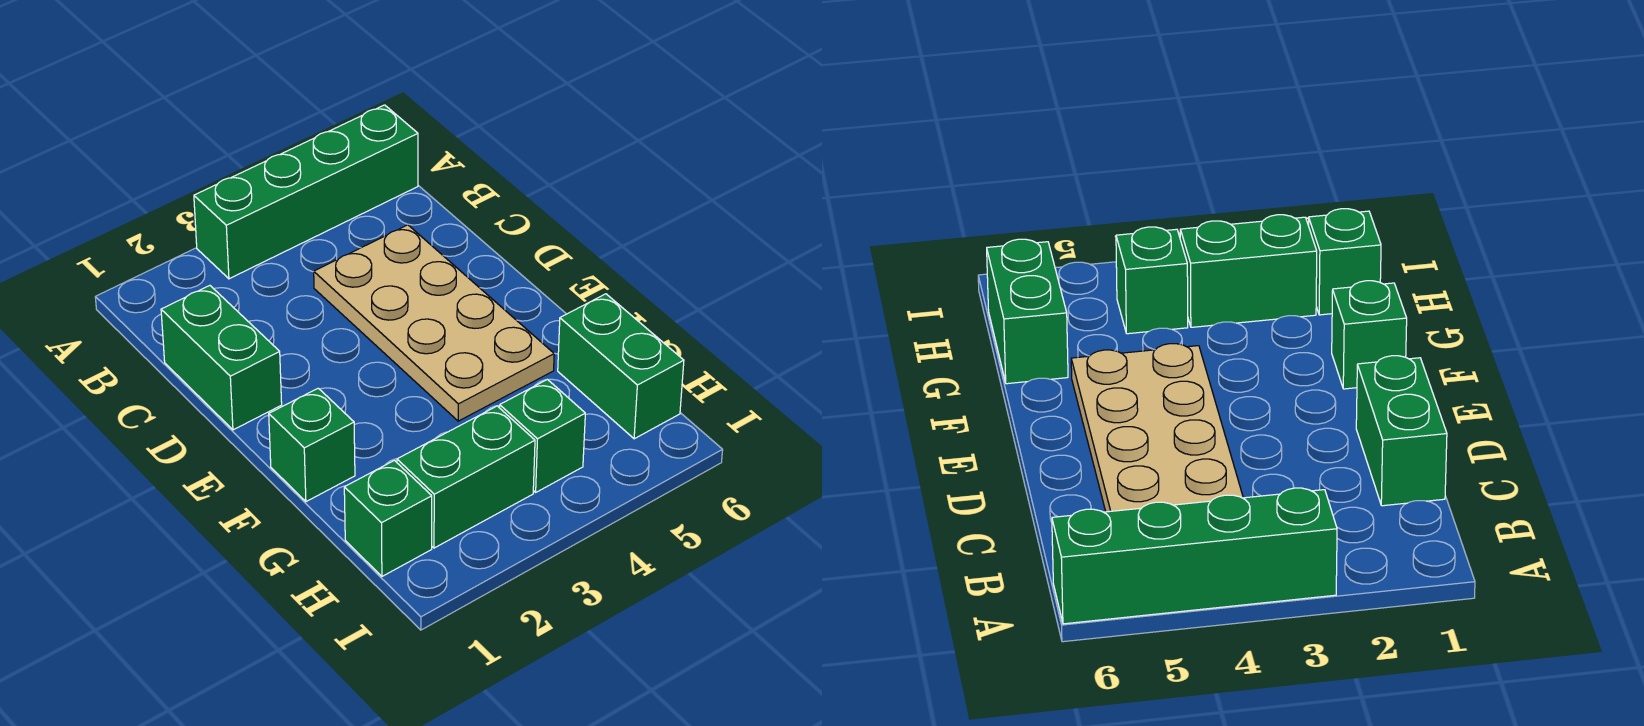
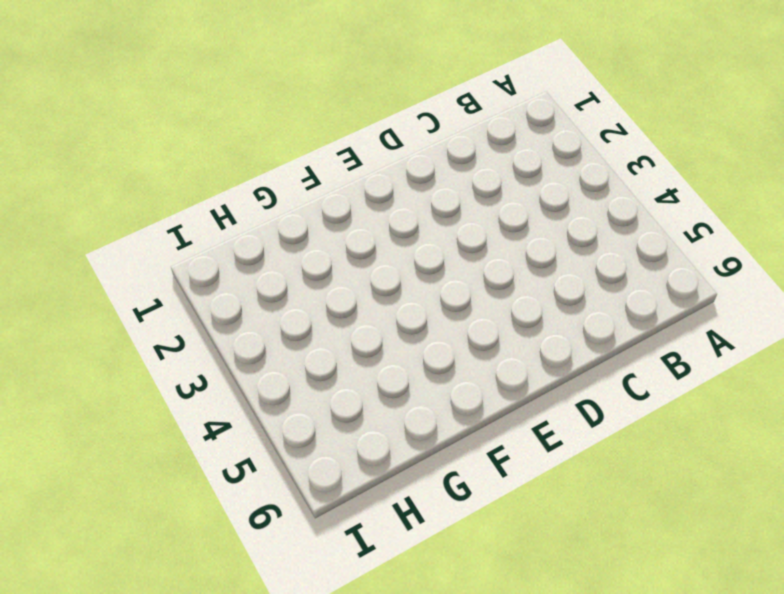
none -> green 1x4 brick [194,105,418,279]
none -> green 1x2 brick [161,286,282,430]

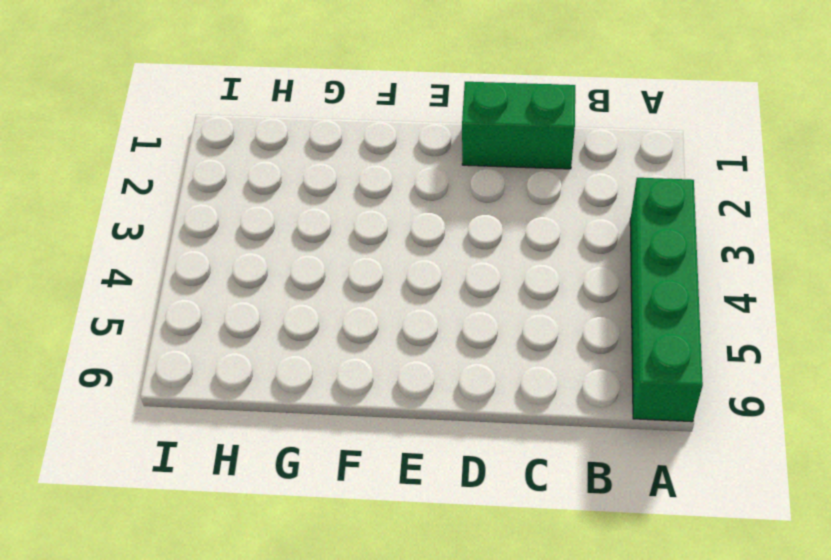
none -> tan 2x4 plate [314,225,554,421]
none -> green 1x1 brick [269,388,355,502]

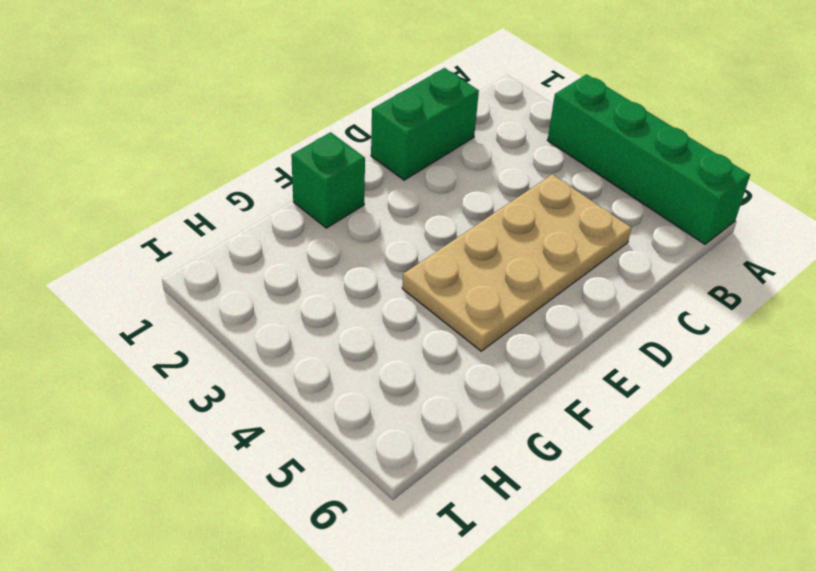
none -> green 1x2 brick [558,294,684,439]
none -> green 1x1 brick [344,460,432,576]

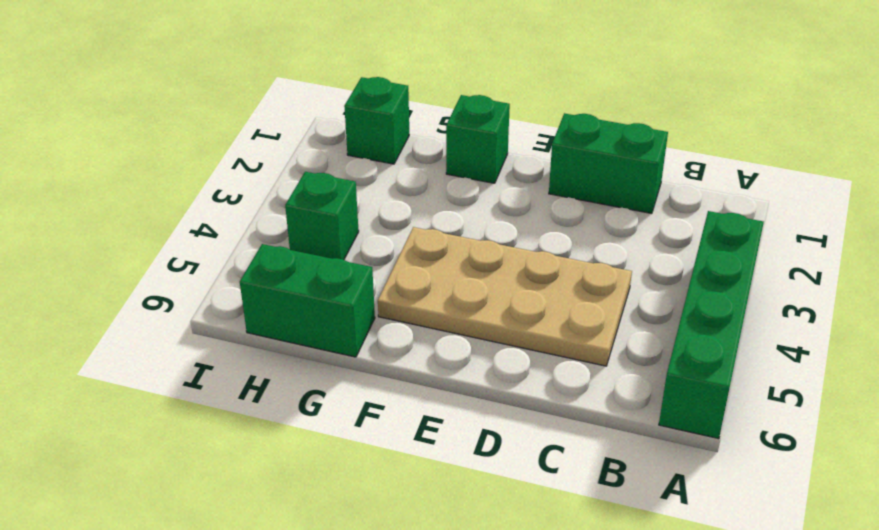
none -> green 1x2 brick [397,406,535,548]

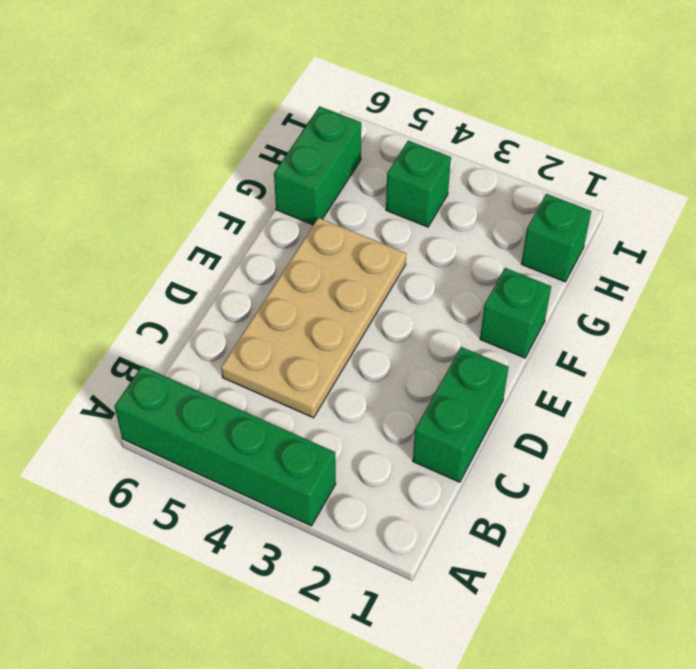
none -> green 1x2 brick [397,406,535,548]

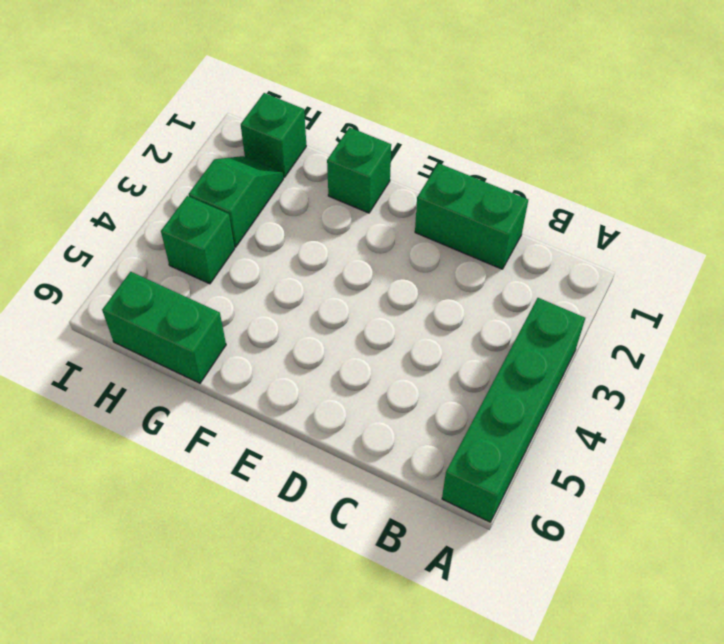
green 1x2 slope [188,156,283,247] -> green 1x2 brick [397,406,535,548]
none -> tan 2x4 plate [314,225,554,421]

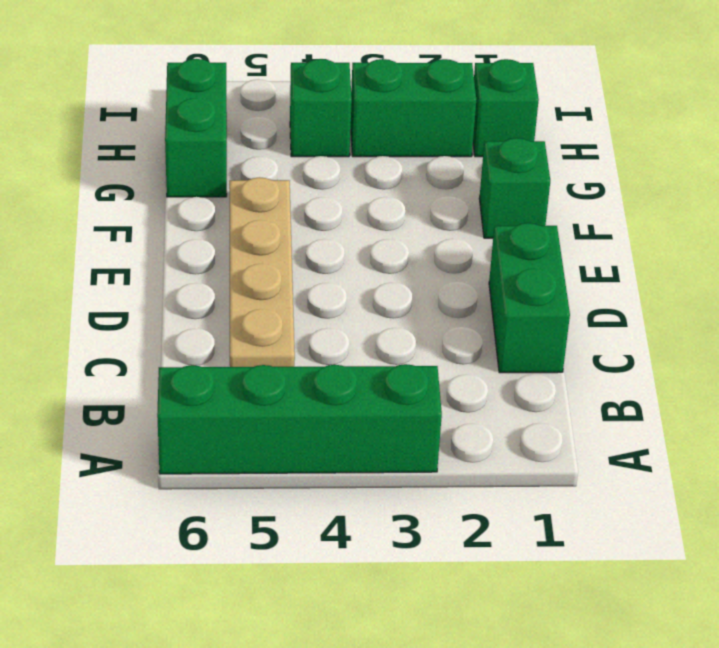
tan 1x4 plate [229,177,295,367] -> tan 2x4 plate [314,225,554,421]

